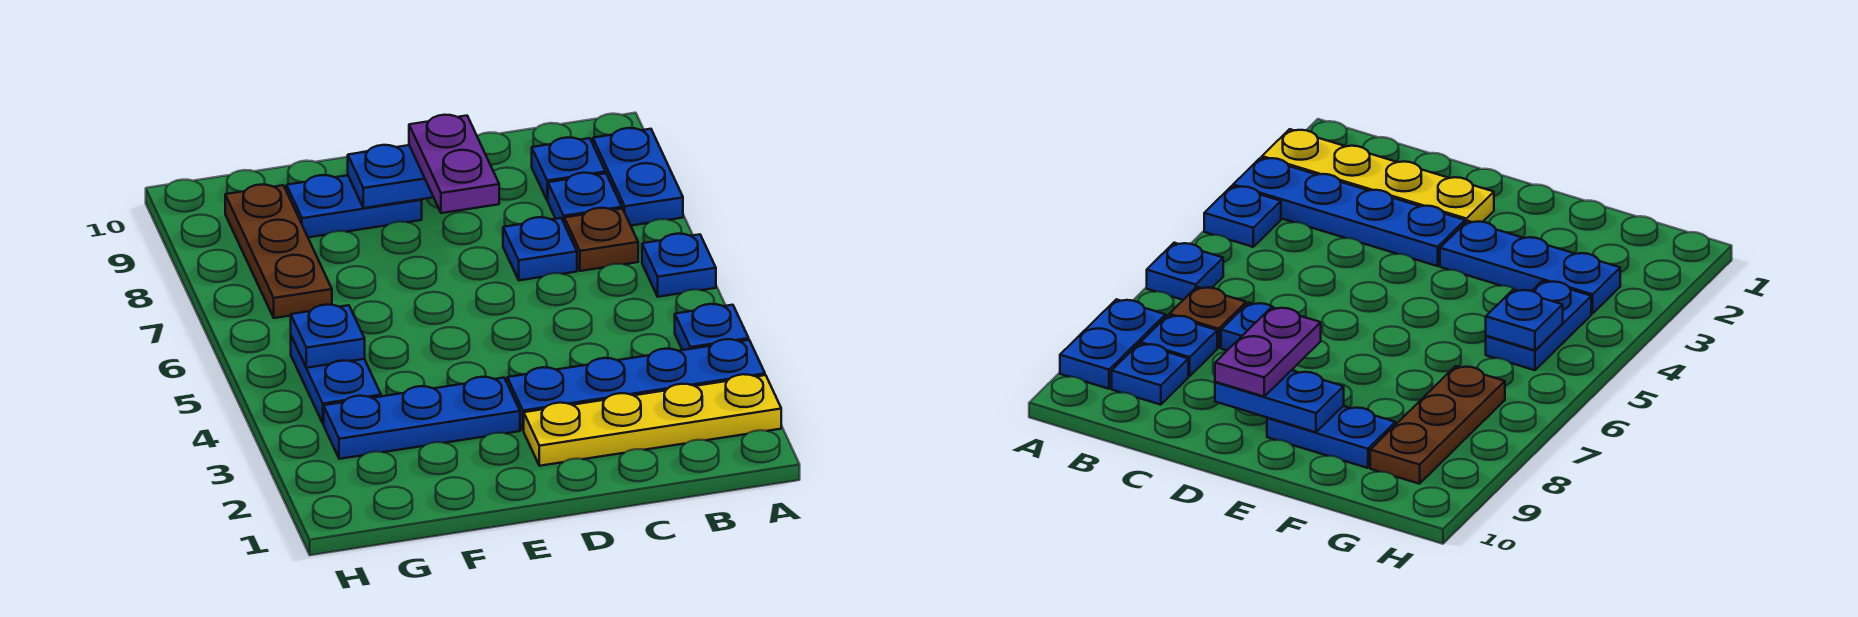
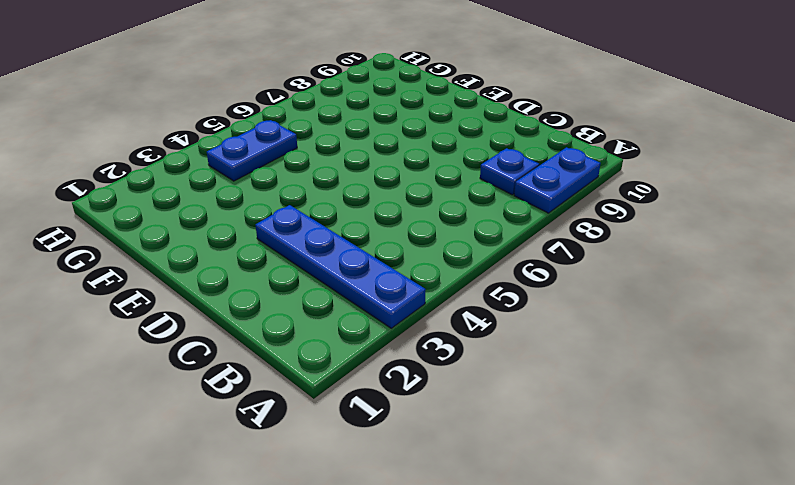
none -> yellow 1x4 plate [524,374,781,466]
none -> blue 1x1 plate [675,304,749,350]
none -> blue 1x1 plate [642,234,716,297]

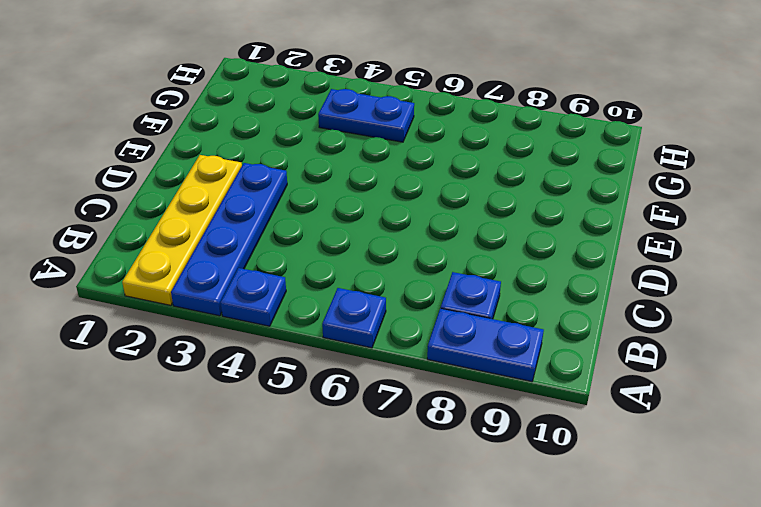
none -> brown 1x1 plate [564,208,638,271]
none -> blue 1x1 plate [532,138,606,201]
none -> blue 1x1 plate [503,217,577,280]

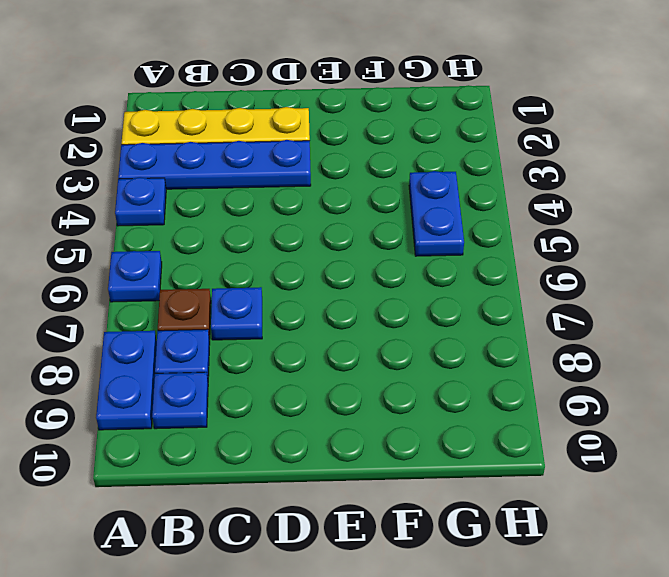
none -> blue 1x3 plate [324,377,520,459]
none -> blue 1x2 plate [287,175,422,237]
none -> brown 1x3 plate [225,185,332,318]

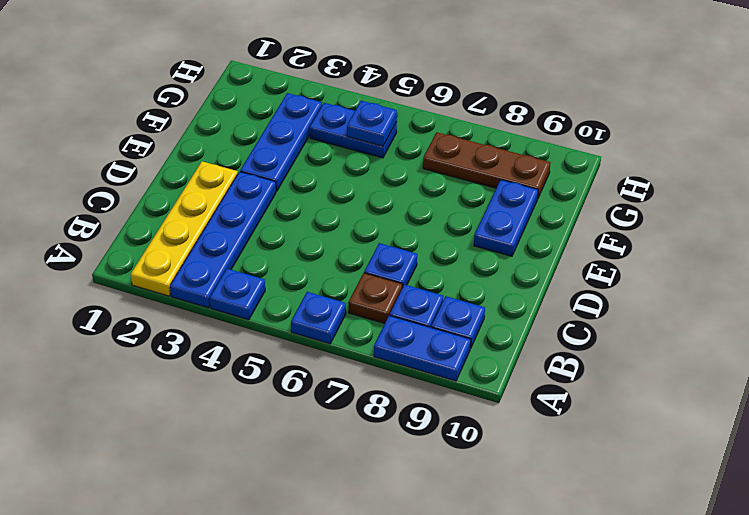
none -> blue 1x2 plate [348,145,433,208]
none -> purple 1x2 plate [409,115,499,213]

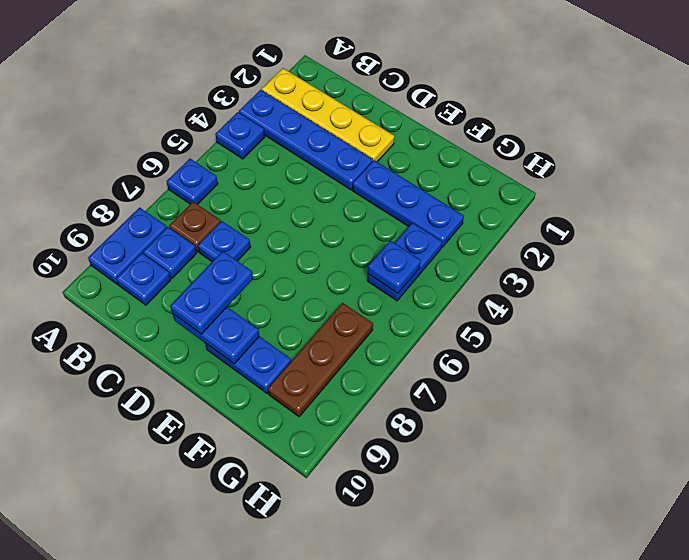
blue 1x2 plate [170,251,253,334] -> purple 1x2 plate [409,115,499,213]

